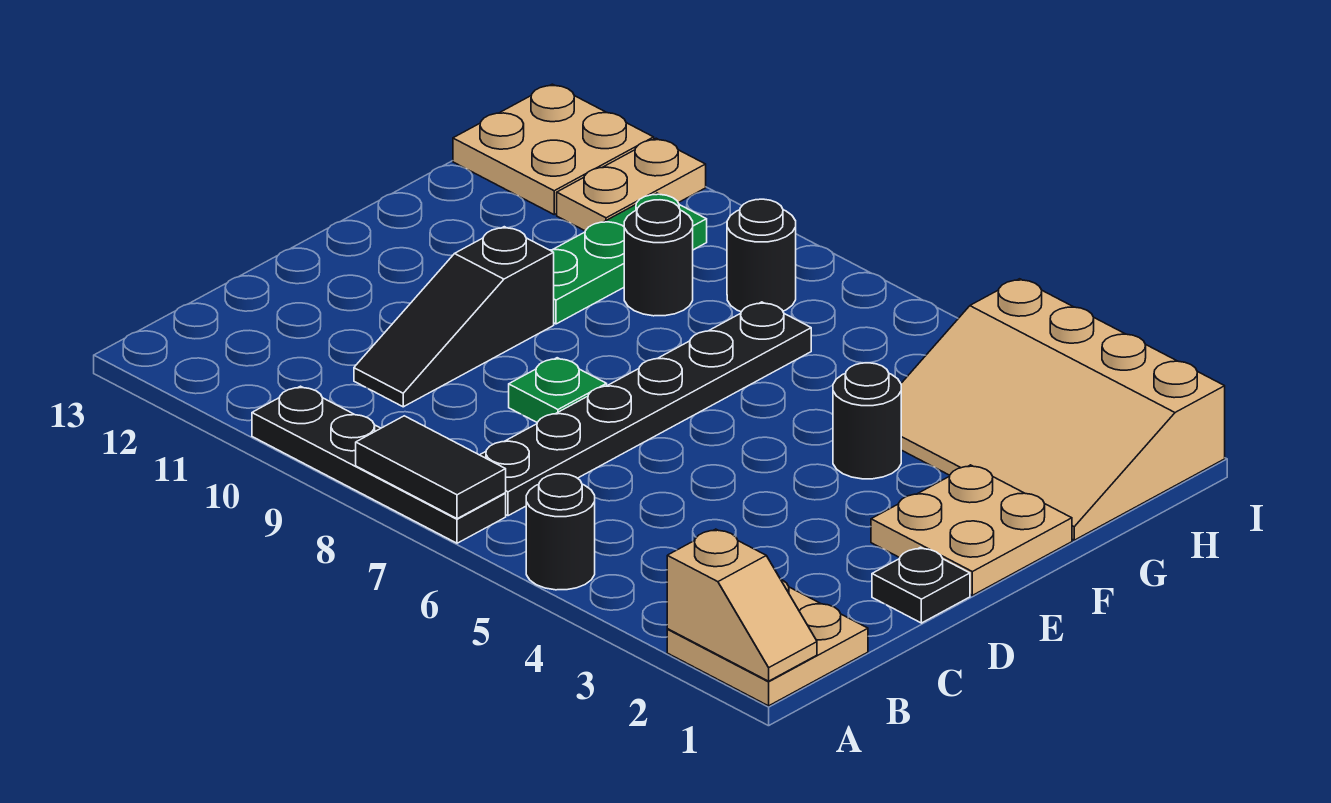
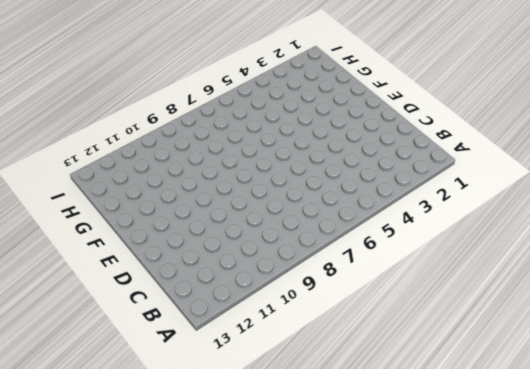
none -> tan 2x2 plate [667,580,868,706]
none -> black 1x1 round brick [526,474,595,590]
none -> black 1x4 plate [252,386,506,543]

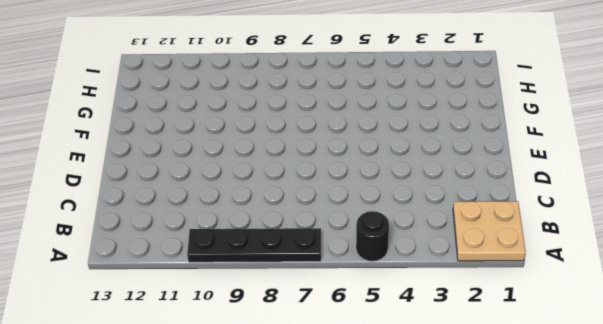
none -> black 1x6 plate [480,302,811,516]
none -> black 1x3 slope [354,227,554,407]
none -> black 1x1 plate [872,547,970,623]

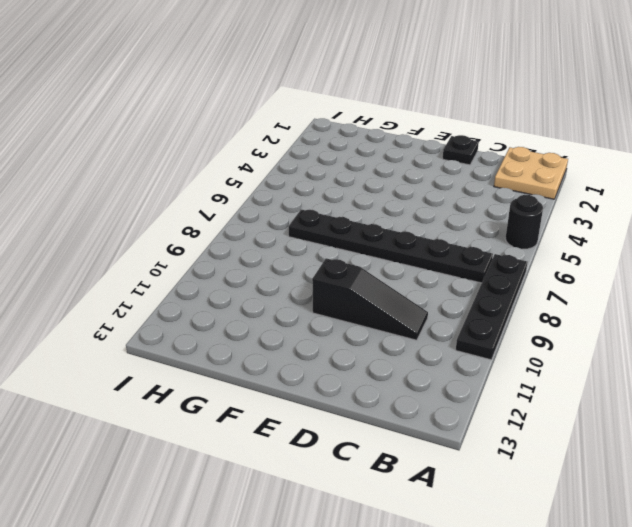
none -> green 1x1 plate [509,358,607,422]
none -> tan 2x2 plate [871,465,1072,595]
none -> black 1x1 round brick [833,363,901,479]

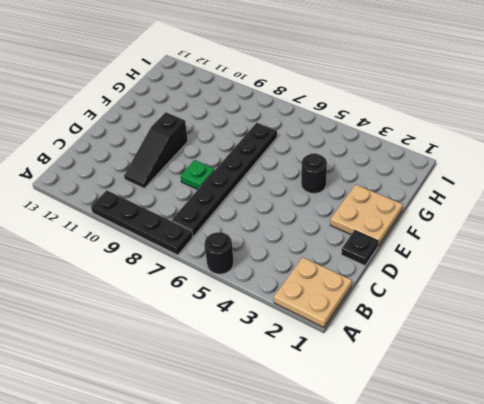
none -> green 1x3 plate [550,193,707,324]
none -> tan 3x4 slope [901,279,1225,540]
none -> black 1x1 round brick [624,200,693,316]

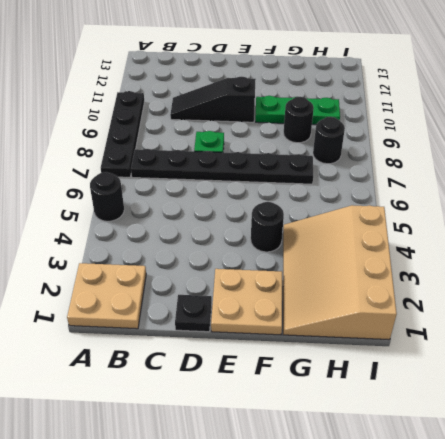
none -> tan 1x2 plate [557,138,706,231]
none -> tan 2x2 plate [453,84,654,214]
none -> tan 1x2 slope [667,529,817,681]

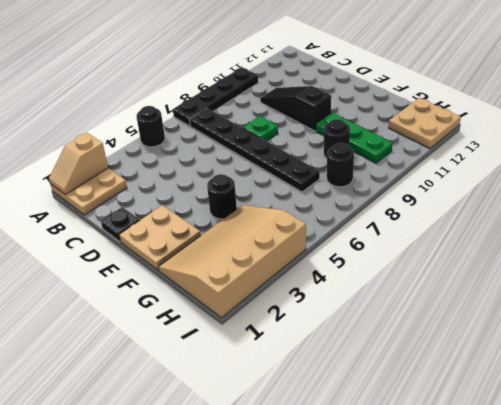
none -> tan 1x2 plate [557,138,706,231]
none -> black 1x2 tile [356,416,506,519]

